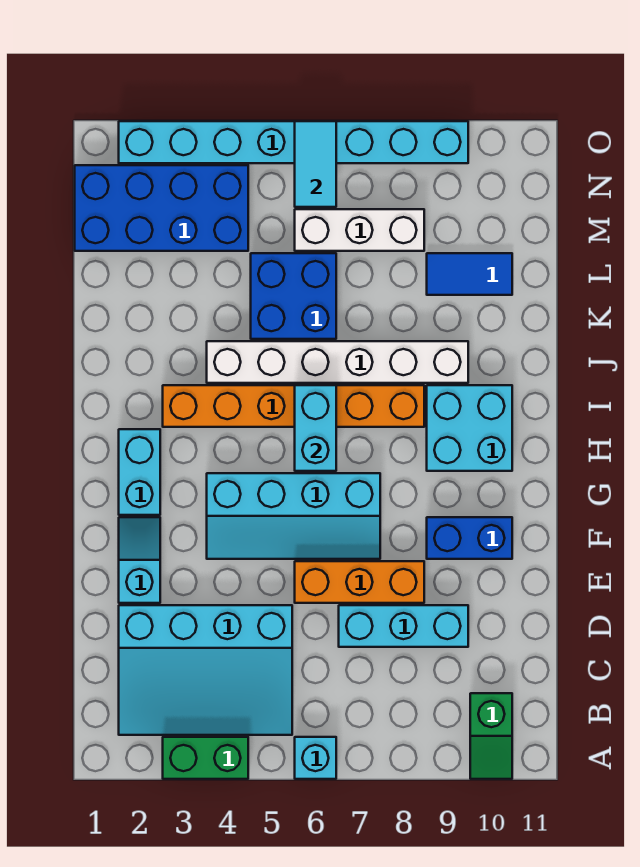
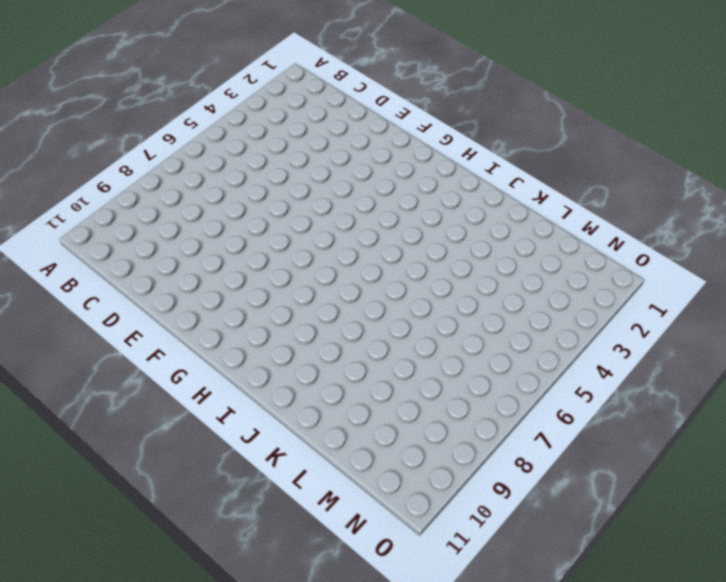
none -> green 1x2 brick [163,737,248,779]
none -> cyan 1x1 brick [295,737,336,779]
none -> green 1x2 slope [470,693,512,779]

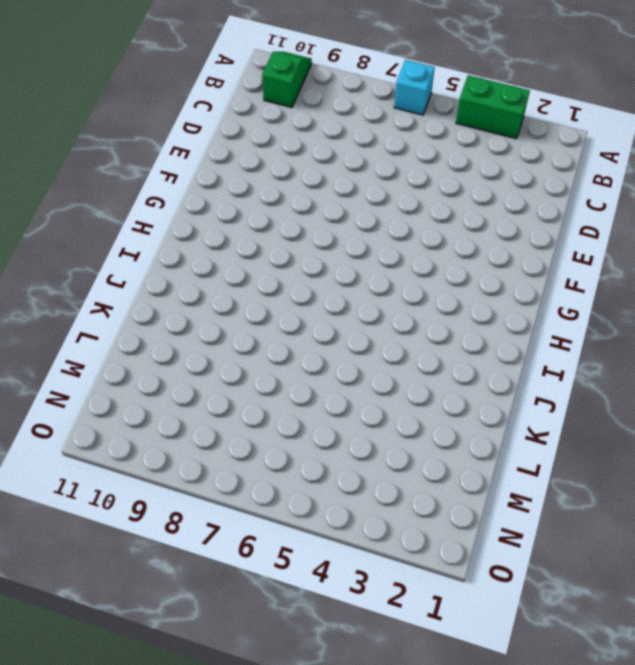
none -> cyan 3x4 slope [119,605,292,735]
none -> cyan 1x3 brick [339,605,468,647]
none -> cyan 1x2 slope [119,517,160,603]

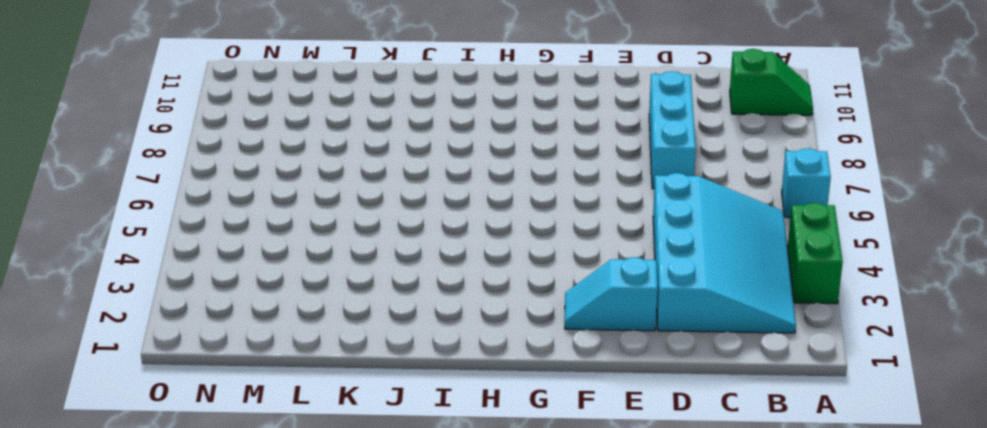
none -> orange 1x3 brick [295,561,424,603]
none -> cyan 2x4 slope [207,473,380,559]
none -> blue 1x2 brick [427,517,512,559]

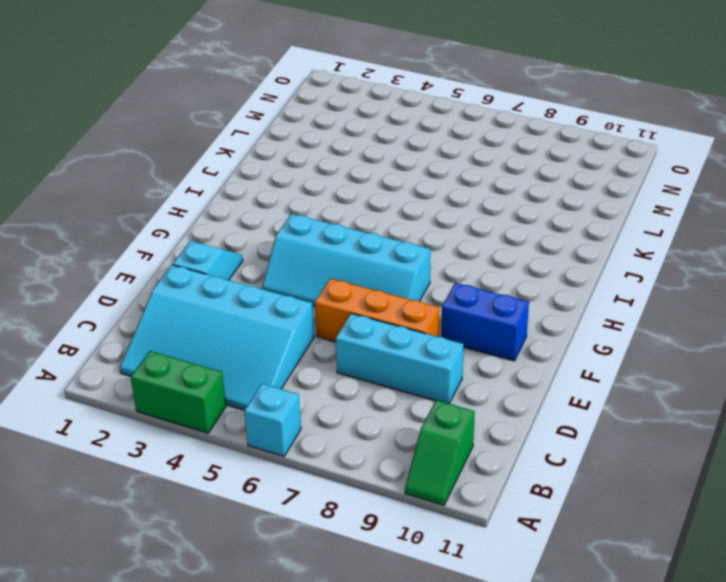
none -> cyan 1x2 brick [119,429,160,515]
none -> cyan 2x2 brick [427,385,512,471]
none -> orange 1x6 brick [163,385,424,427]

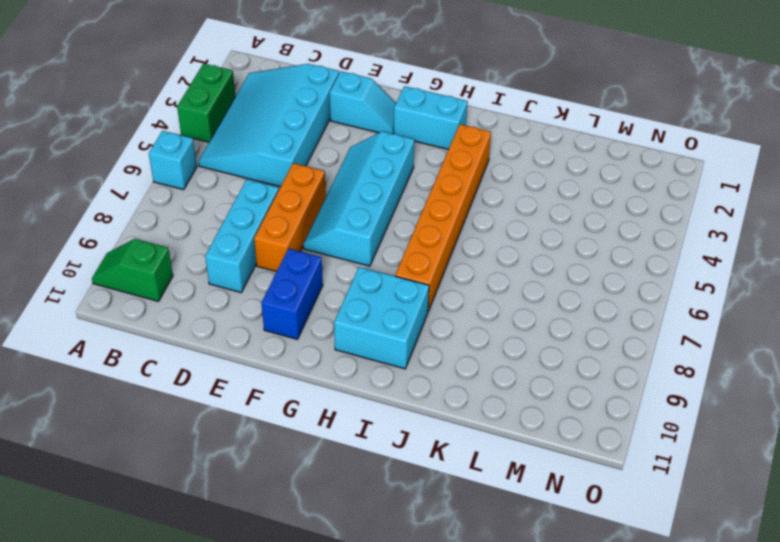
none -> white 1x6 brick [207,341,468,383]
none -> blue 2x2 brick [251,253,336,339]
none -> blue 1x2 tile [427,253,512,295]

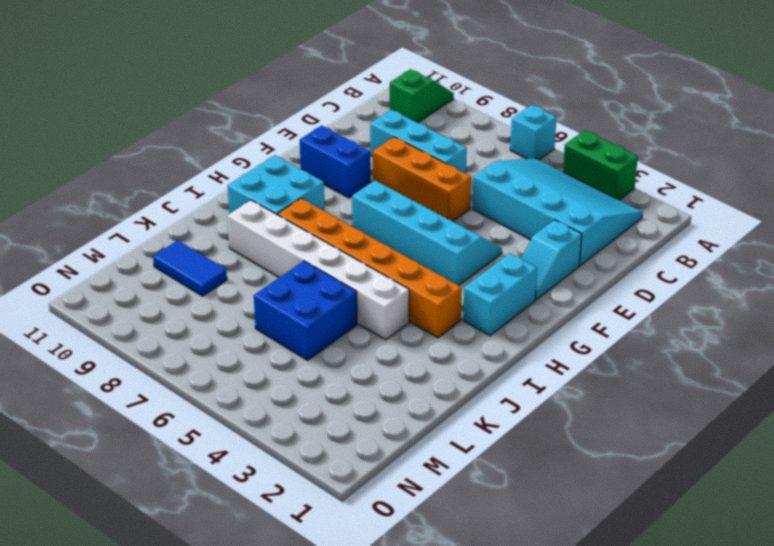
none -> blue 2x4 brick [75,165,248,251]
none -> white 1x3 brick [295,209,424,251]
none -> cyan 1x8 brick [119,121,468,163]

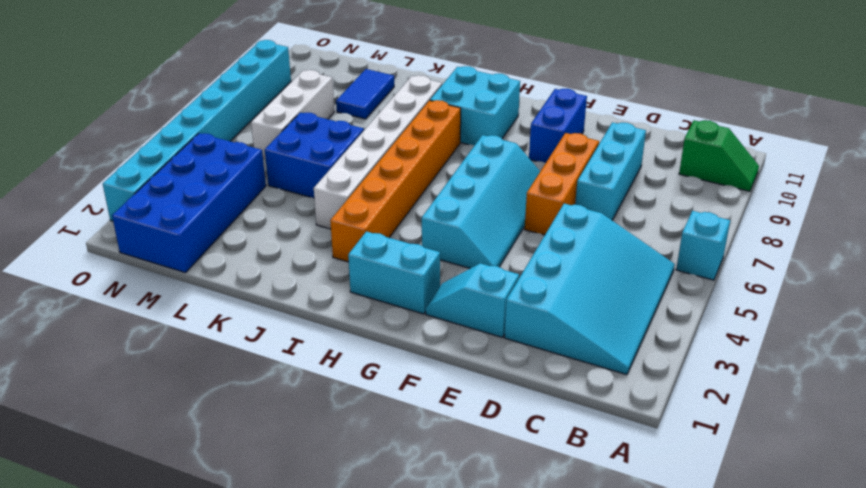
none -> green 1x2 brick [163,737,248,779]
none -> cyan 1x2 brick [295,385,336,471]
none -> cyan 1x2 tile [295,121,336,207]

